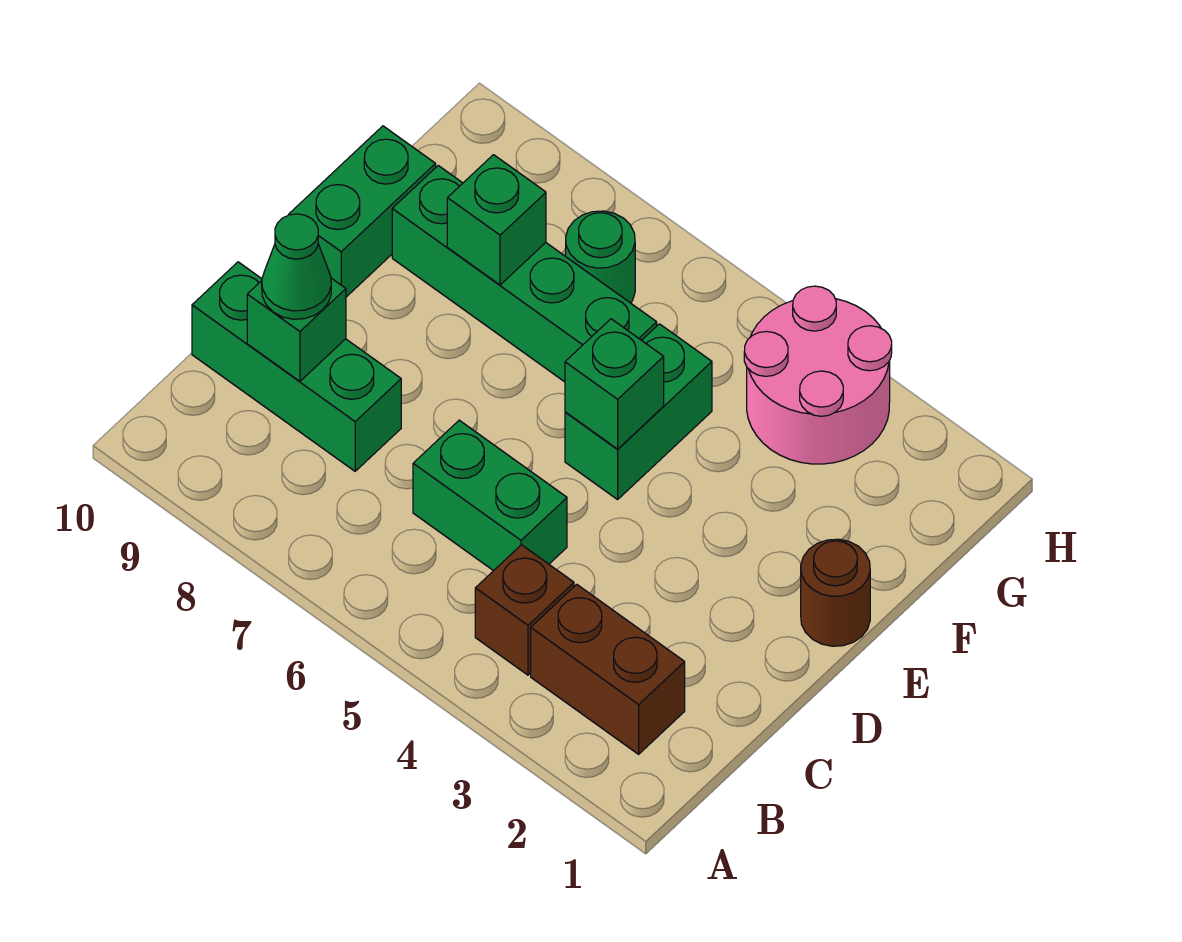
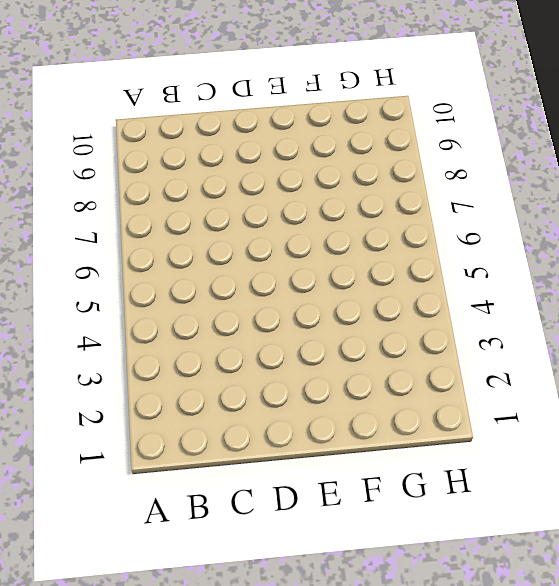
none -> brown 1x2 brick [531,584,685,754]
none -> brown 1x1 brick [475,545,574,675]
none -> green 1x2 brick [413,420,567,571]

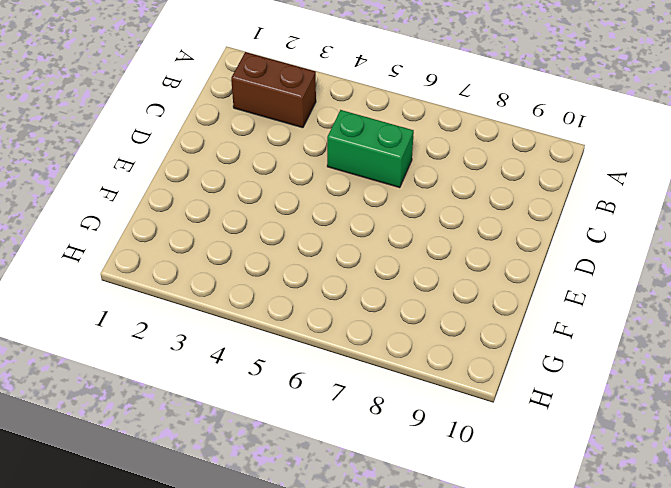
none -> brown 1x1 brick [475,545,574,675]
none -> green 1x3 brick [192,262,401,471]
none -> brown 1x1 round brick [801,539,870,646]

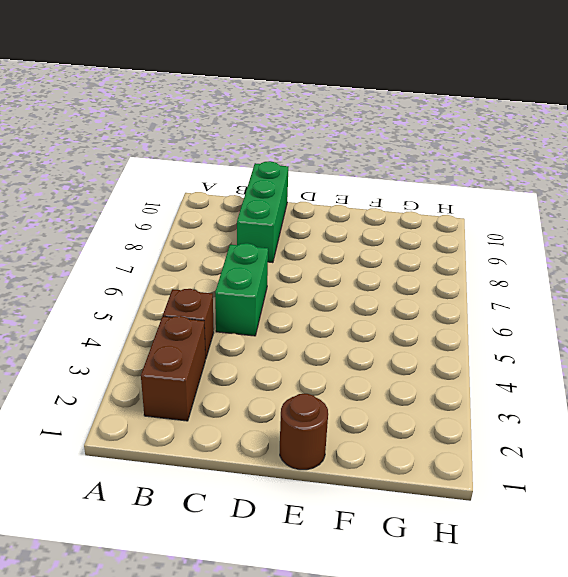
none -> green 1x2 brick [565,324,712,499]
none -> green 1x2 brick [289,126,436,297]
none -> green 1x4 brick [392,166,657,382]

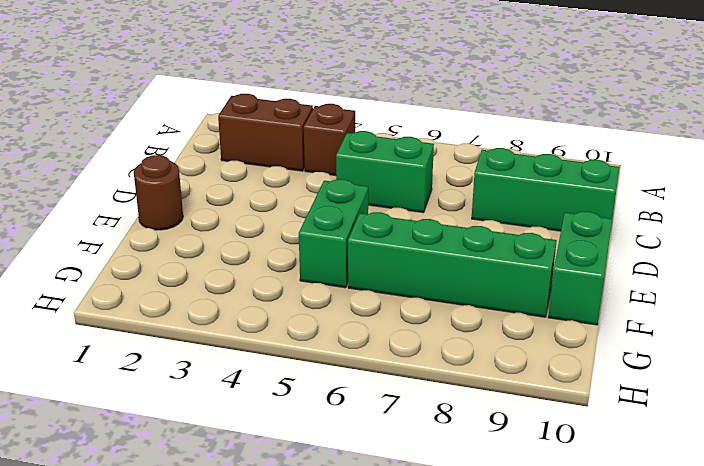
none -> pink 2x2 round brick [744,286,892,464]
none -> green 1x1 round brick [566,211,635,303]
none -> green 1x1 brick [247,278,346,381]

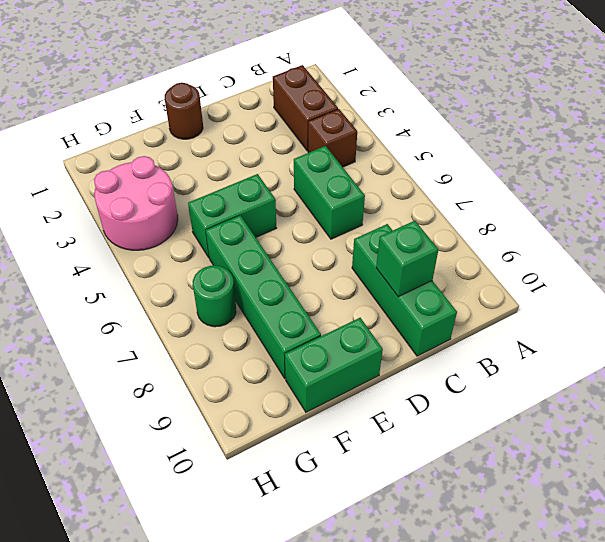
none -> green 1x1 brick [565,319,664,449]
none -> green 1x1 brick [447,155,546,285]
none -> green 1x1 cone [262,214,331,319]

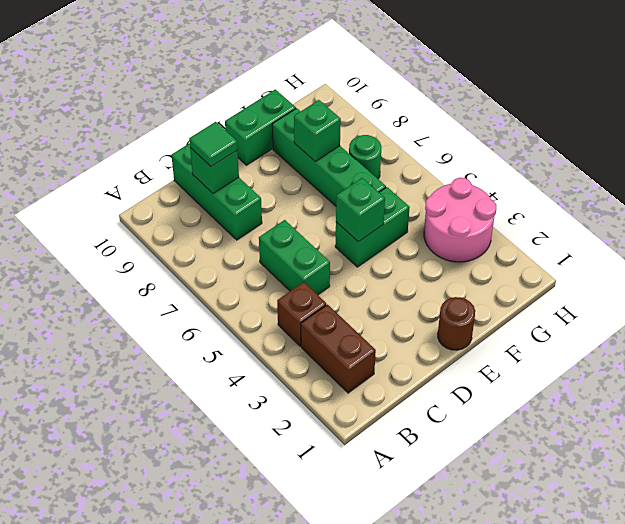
green 1x1 tile [189,122,237,167] -> green 1x1 cone [262,214,331,319]

